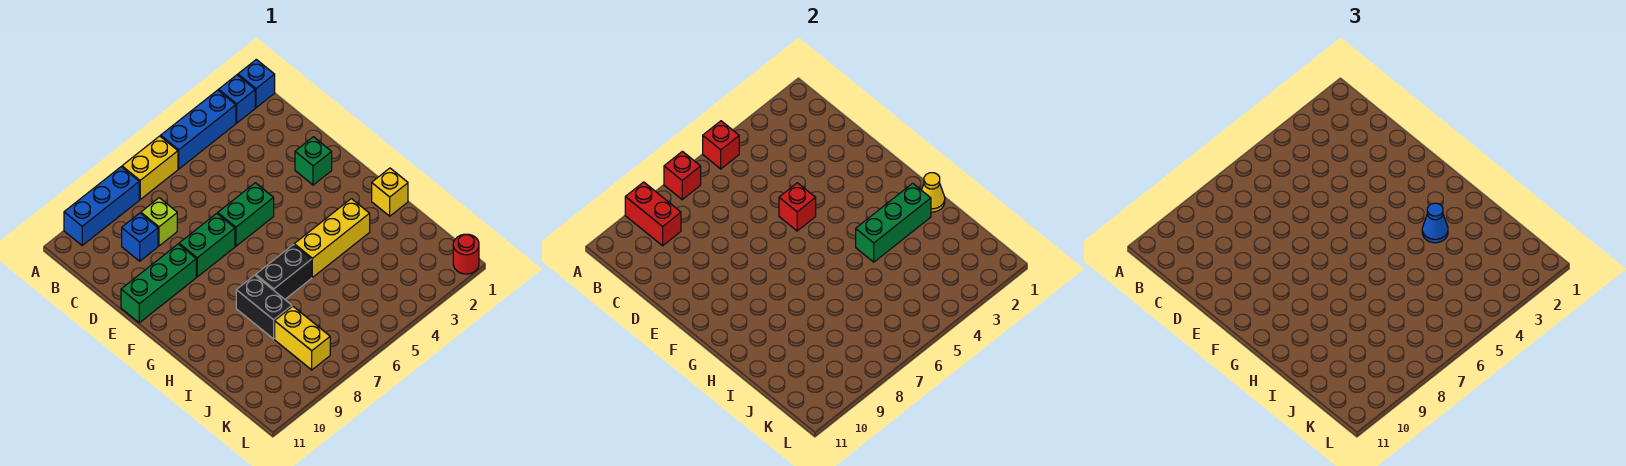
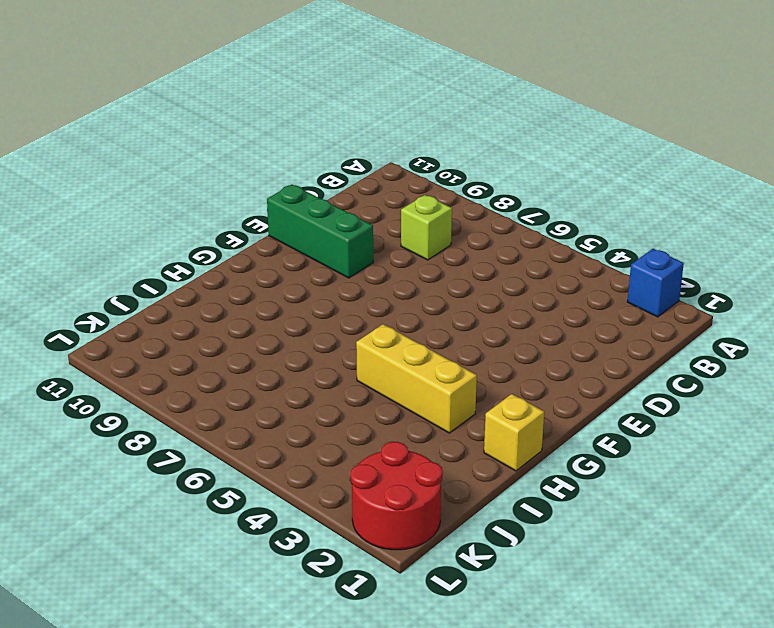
red 2x2 round brick [351,442,443,550] -> red 1x1 round brick [453,234,479,274]
none -> blue 1x1 brick [238,60,275,108]
none -> blue 1x3 brick [161,90,236,169]
none -> yellow 1x2 brick [122,136,178,200]

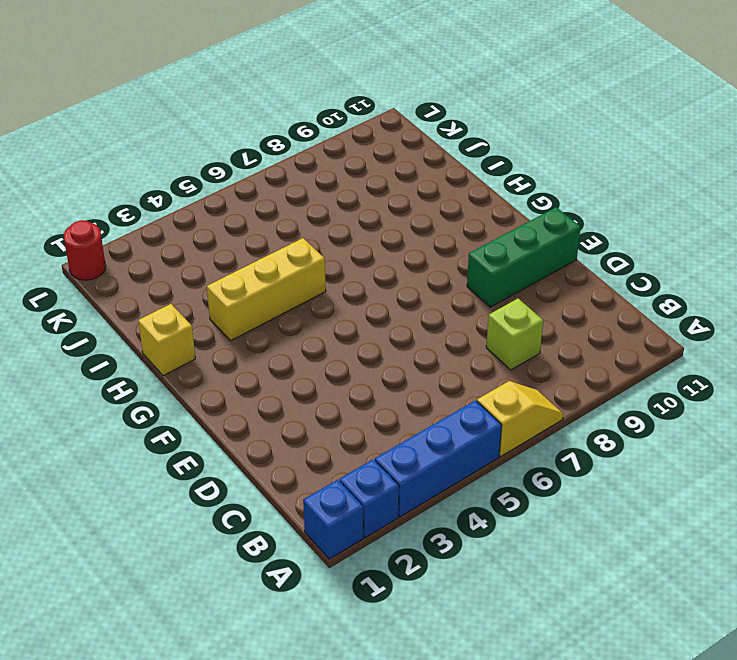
yellow 1x2 slope [477,381,563,457] -> yellow 1x2 brick [122,136,178,200]
none -> blue 1x3 brick [64,167,139,245]
none -> blue 1x1 brick [122,213,158,261]
none -> green 1x1 brick [295,137,332,185]

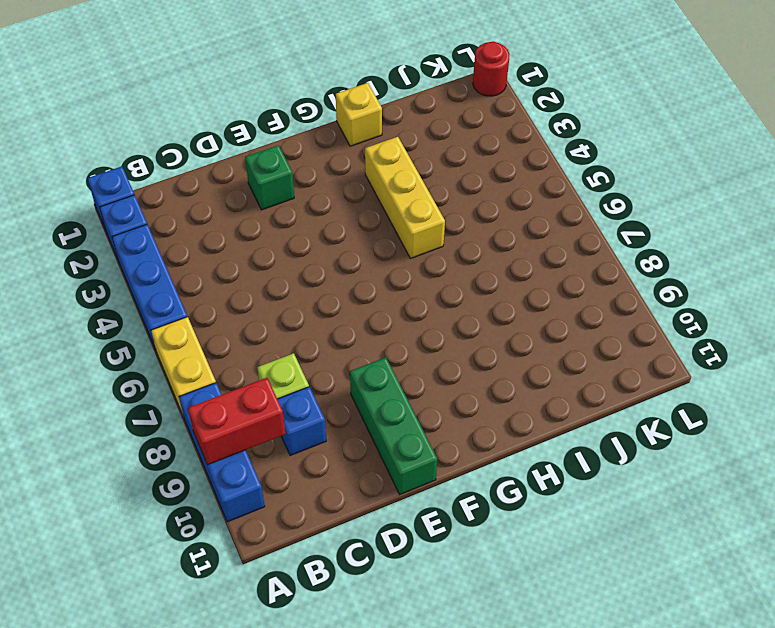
none -> green 1x2 brick [218,183,274,246]
none -> green 1x2 brick [179,213,235,277]
none -> black 1x2 brick [256,245,312,299]

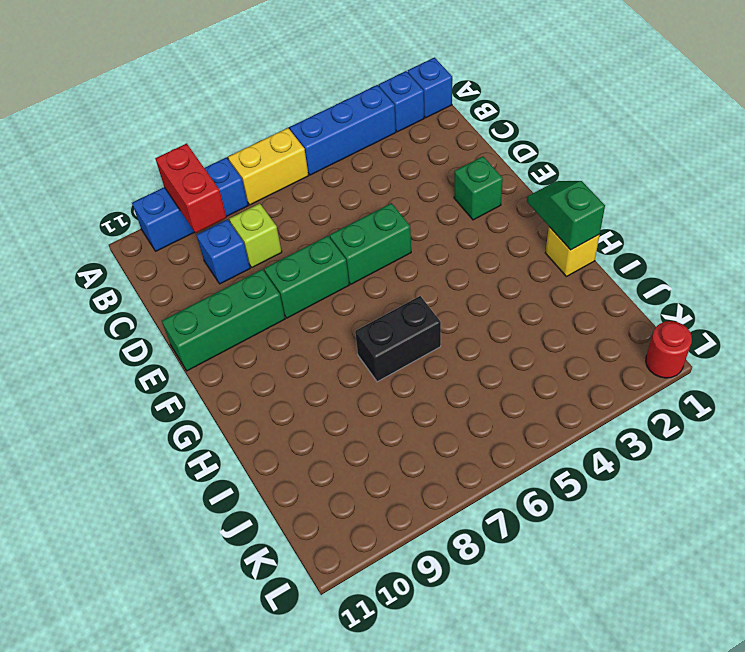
green 1x2 slope [527,181,605,250] -> yellow 1x1 cone [922,173,945,212]
none -> yellow 1x3 brick [294,199,370,277]
none -> black 1x2 brick [236,275,292,339]
none -> yellow 1x2 brick [275,306,330,370]

